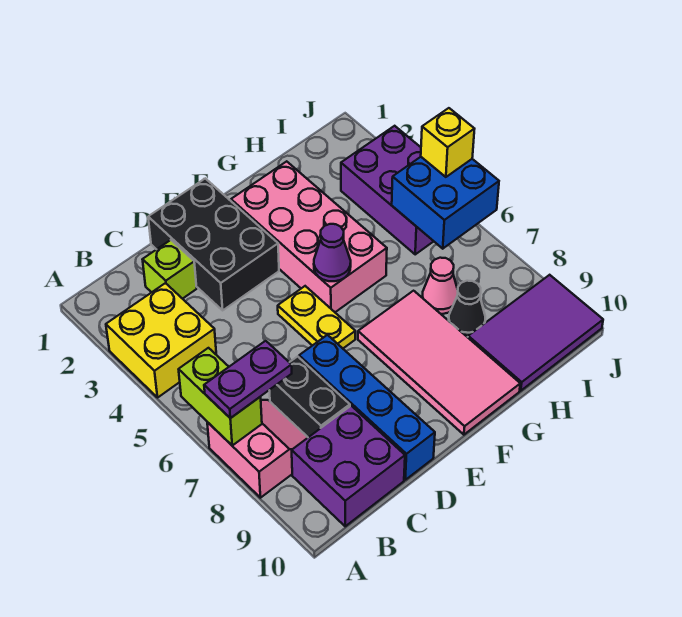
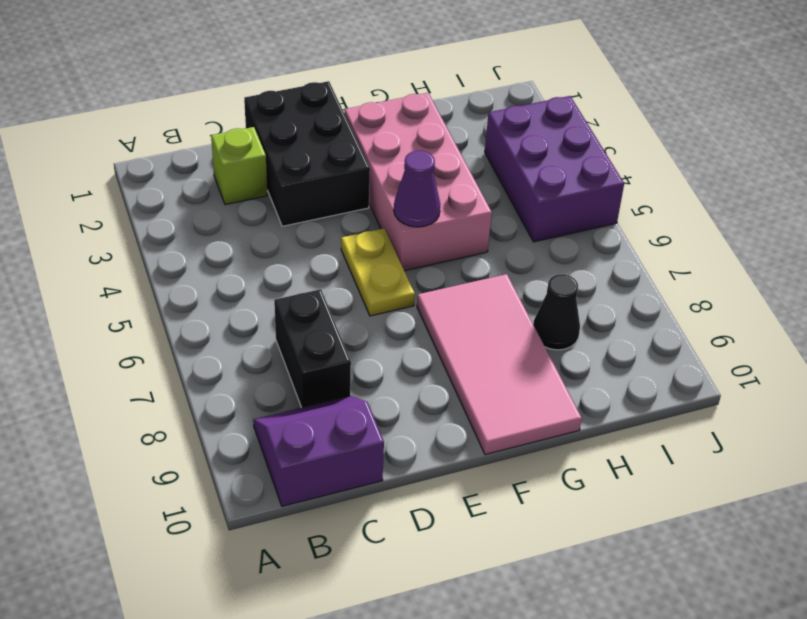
purple 2x2 slope [253,396,384,506] -> purple 2x2 brick [292,406,405,526]
none -> yellow 2x2 brick [106,283,216,397]
none -> pink 2x2 slope [207,400,308,498]
none -> blue 1x4 brick [299,335,435,480]

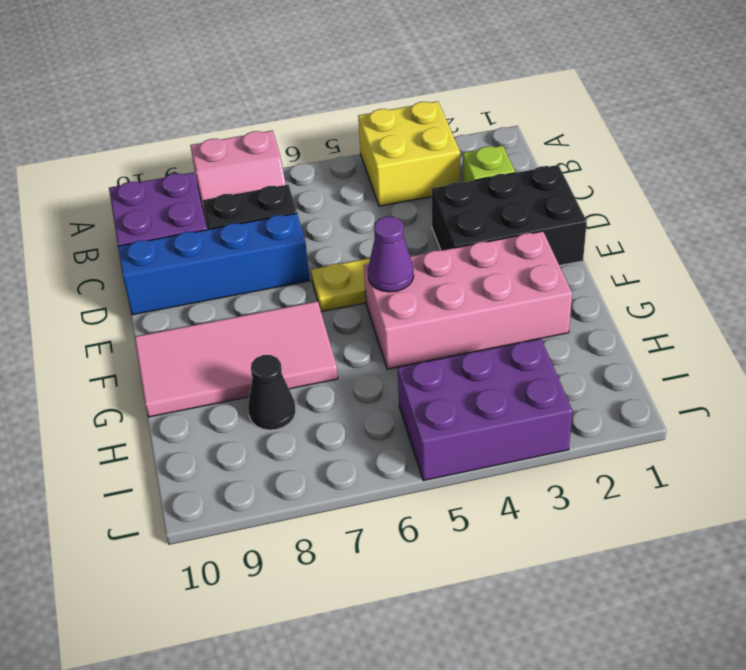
none -> pink 1x1 cone [422,258,458,314]
none -> purple 2x3 tile [468,275,603,391]
none -> lime 1x2 brick [179,348,262,445]

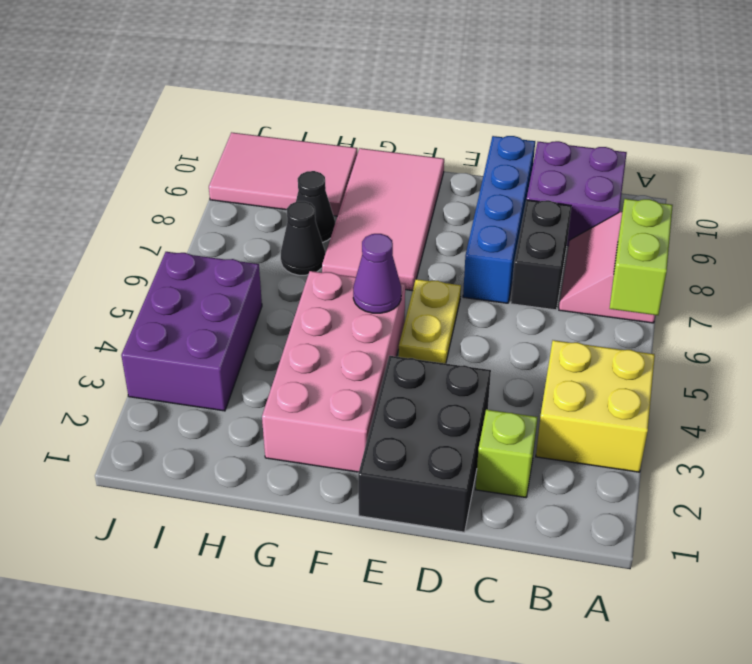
black 1x1 cone [281,201,325,275] -> pink 1x1 cone [422,258,458,314]
pink 2x3 tile [209,132,357,216] -> purple 2x3 tile [468,275,603,391]
none -> blue 2x2 brick [392,157,499,249]
none -> purple 1x2 plate [204,341,292,418]
none -> yellow 1x1 brick [421,108,474,177]

